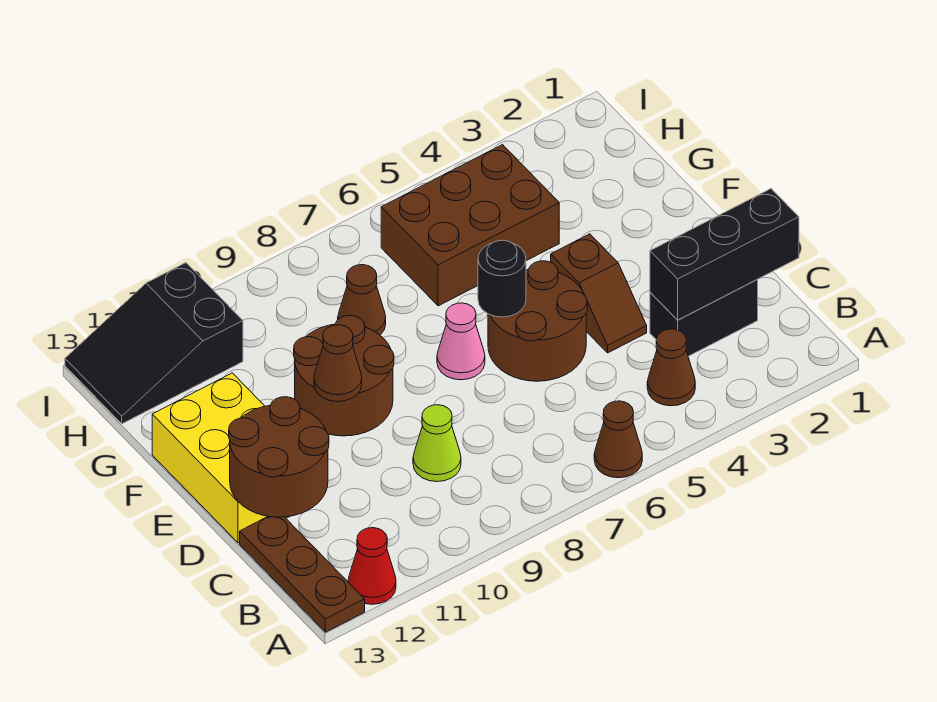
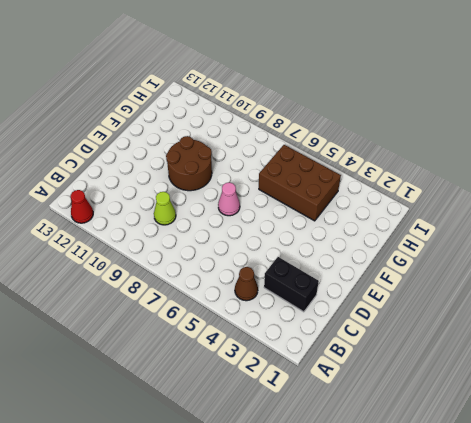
none -> brown 1x1 cone [594,401,642,478]
none -> brown 1x3 plate [240,516,365,632]
none -> brown 1x2 slope [551,234,647,353]

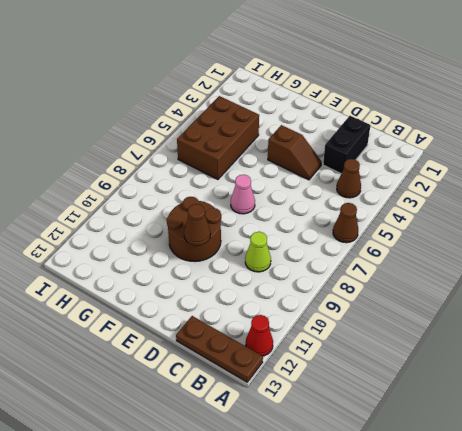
none -> brown 2x2 round brick [488,261,587,381]
none -> yellow 2x3 brick [152,373,290,543]
none -> brown 1x1 cone [338,265,386,335]

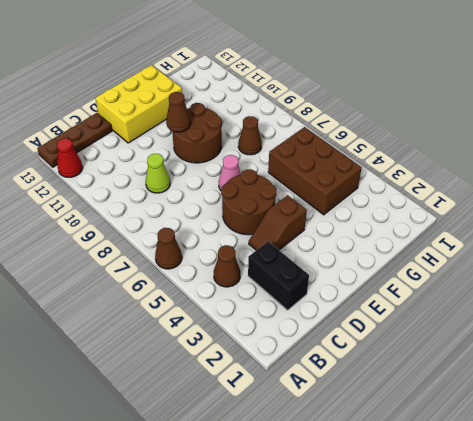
none -> black 2x3 slope [65,263,243,424]
none -> black 1x3 brick [650,189,799,320]
none -> brown 2x2 round brick [229,397,329,517]

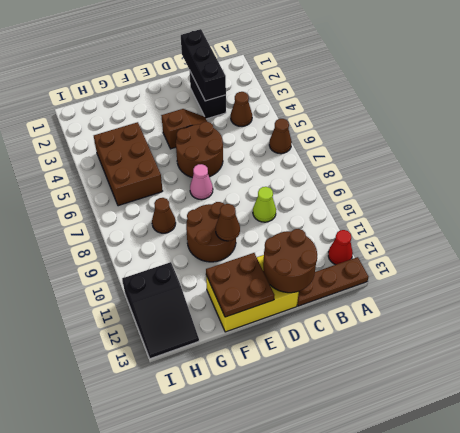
brown 2x2 plate [206,253,274,317] -> none
none -> black 1x1 round brick [478,240,526,317]

